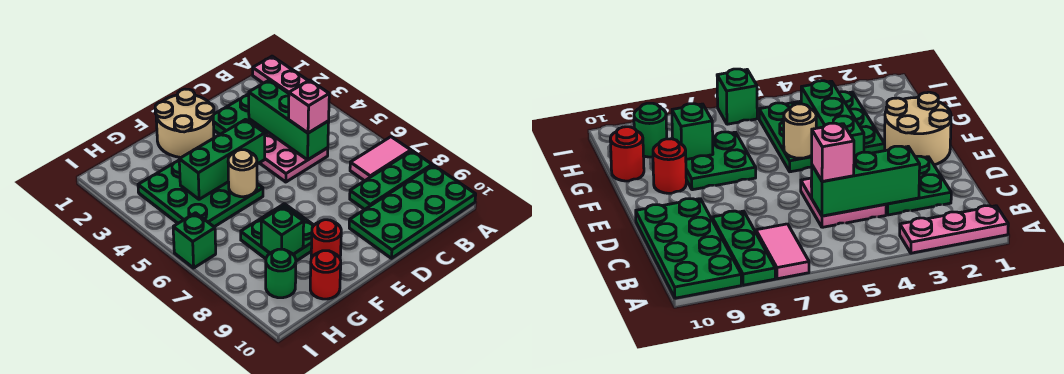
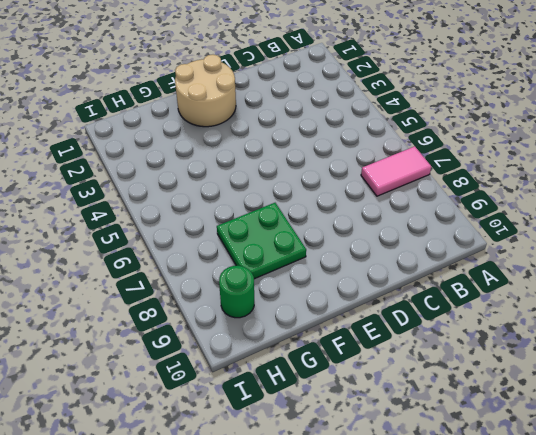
none -> pink 1x3 plate [253,56,308,93]
none -> green 1x3 plate [350,151,432,209]
none -> green 2x4 plate [349,165,476,258]

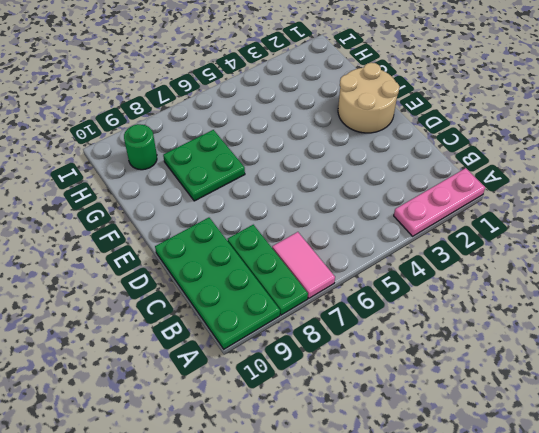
none -> green 2x2 plate [213,94,269,134]
none -> pink 2x2 plate [260,133,328,182]
none -> green 3x3 plate [138,160,263,227]

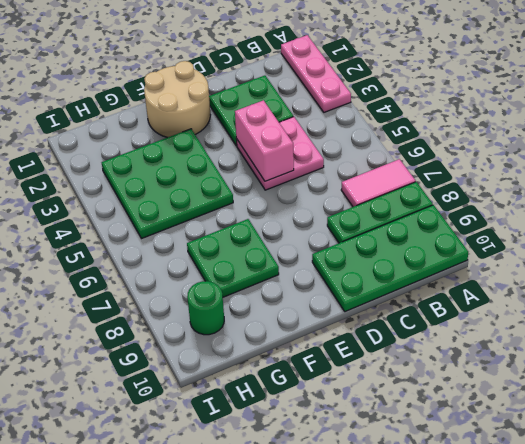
pink 1x2 brick [235,100,294,181] -> none
none -> red 1x1 round brick [311,220,341,258]
none -> red 1x1 round brick [310,251,341,299]
none -> green 1x1 brick [173,213,216,268]

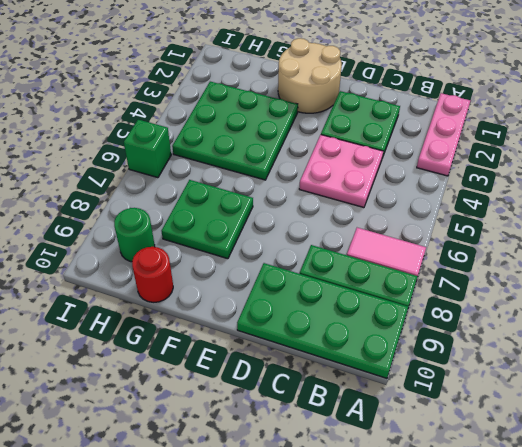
none -> red 1x1 round brick [311,220,341,258]
none -> green 1x3 brick [249,80,329,160]
none -> green 1x3 brick [179,120,265,199]

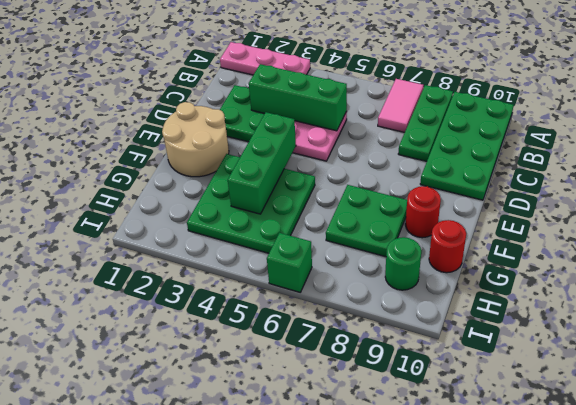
none -> tan 1x1 round brick [228,150,257,197]
none -> green 1x1 brick [261,206,304,254]
none -> pink 1x1 brick [289,80,329,133]

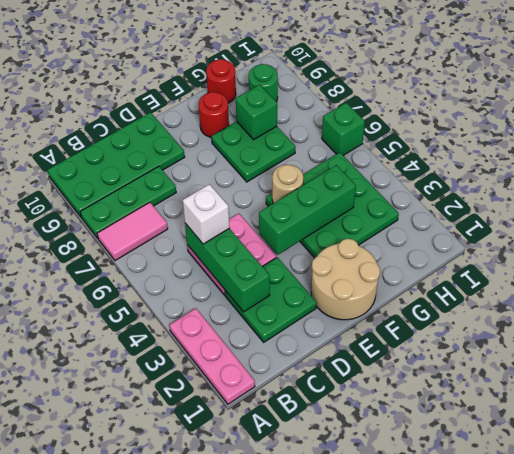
white 1x1 brick [183,184,229,244] -> pink 1x1 brick [289,80,329,133]

